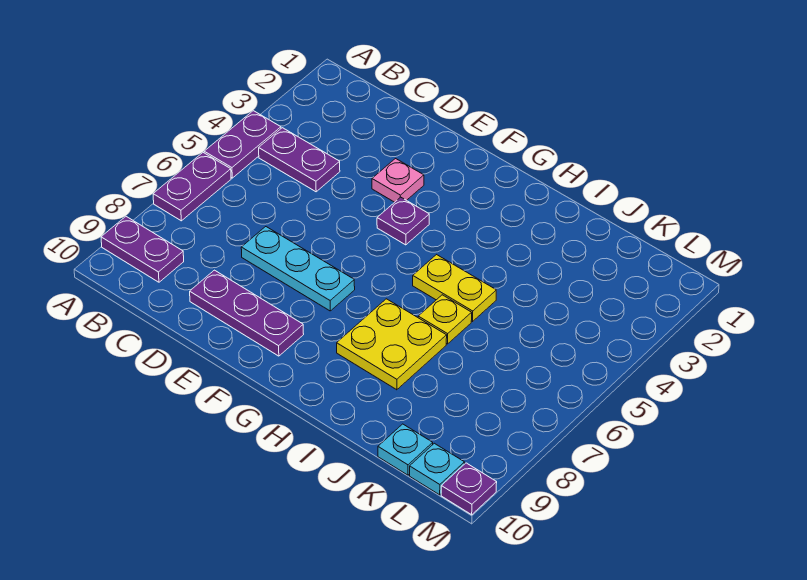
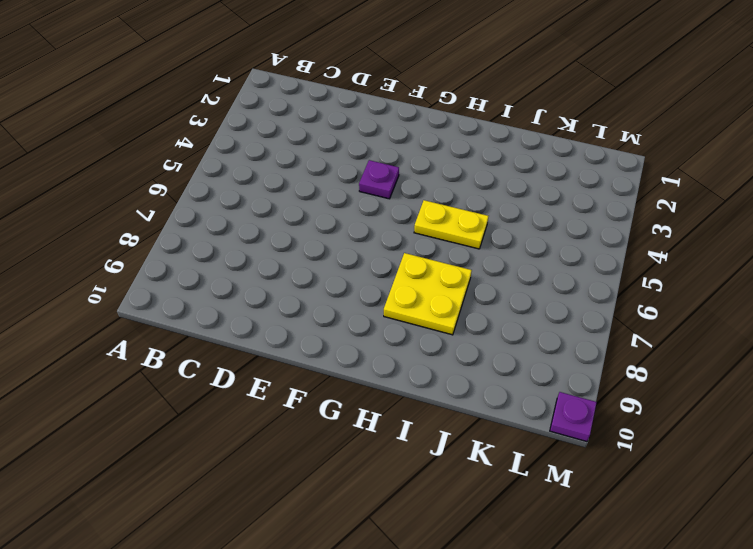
none -> purple 1x2 plate [204,111,281,178]
none -> purple 1x2 plate [153,153,231,221]
none -> purple 1x2 plate [101,217,184,282]

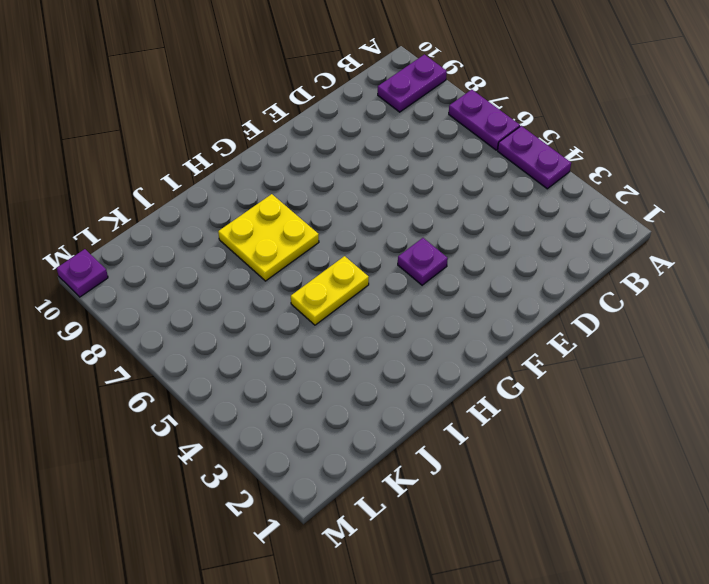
none -> purple 1x2 plate [259,128,340,192]
none -> cyan 1x3 plate [241,227,355,311]
none -> purple 1x3 plate [190,270,304,356]

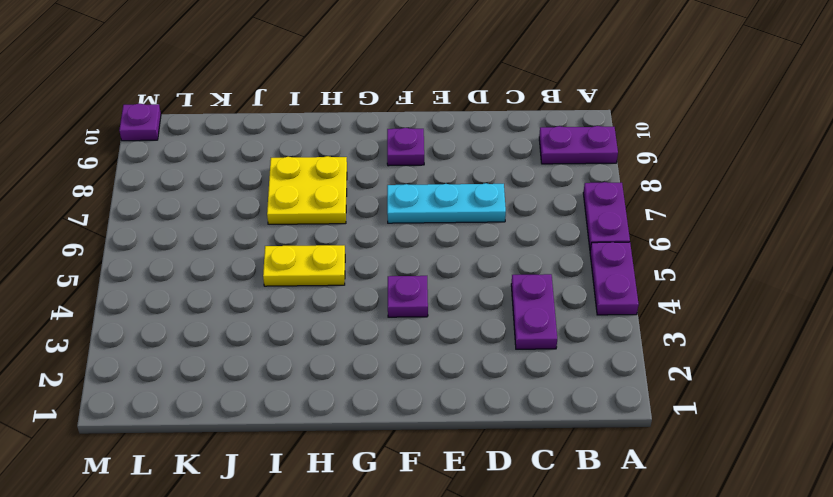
purple 1x2 plate [511,274,557,349] -> purple 1x2 plate turned to [259,128,340,192]
purple 1x1 plate [387,128,424,166] -> purple 1x3 plate [190,270,304,356]
none -> pink 1x1 plate [372,159,424,202]
none -> yellow 1x1 plate [418,295,472,344]
none -> cyan 1x1 plate [378,424,433,475]

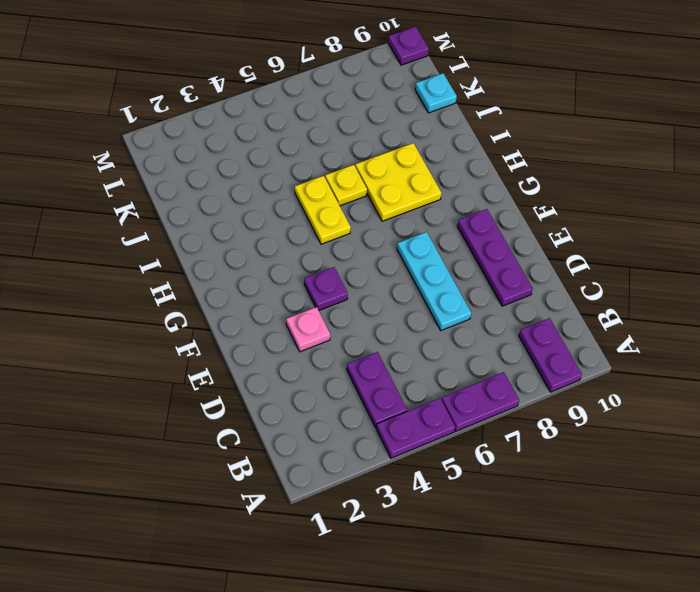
none -> cyan 1x1 plate [410,443,465,495]

